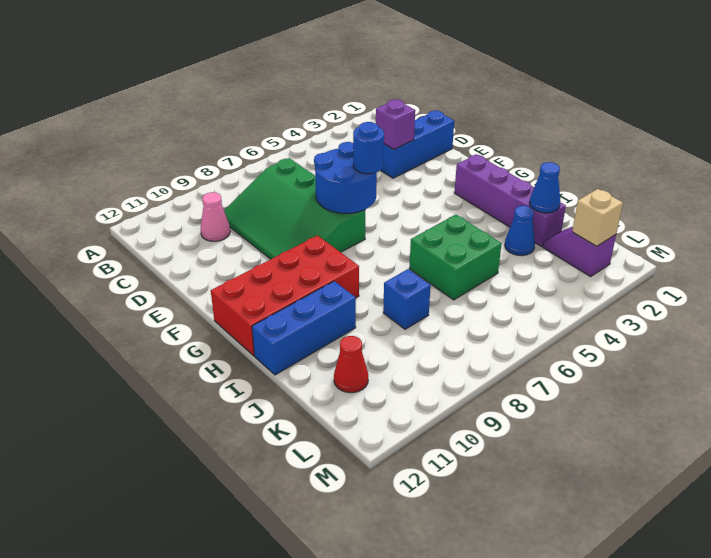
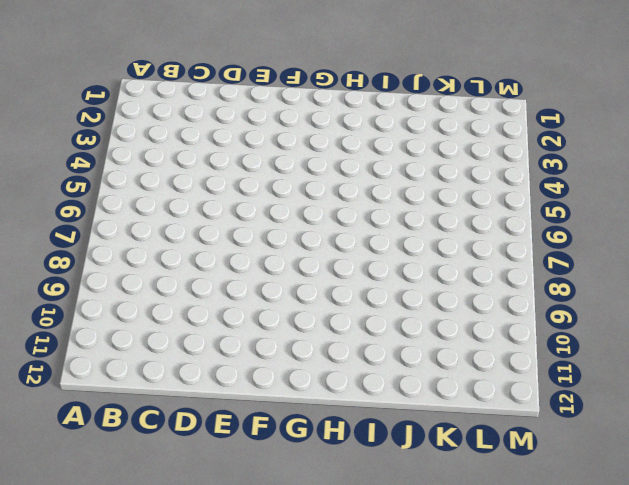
none -> green 3x4 slope [224,158,365,259]
none -> pink 1x1 cone [201,192,230,241]
none -> blue 1x3 brick [380,111,454,178]

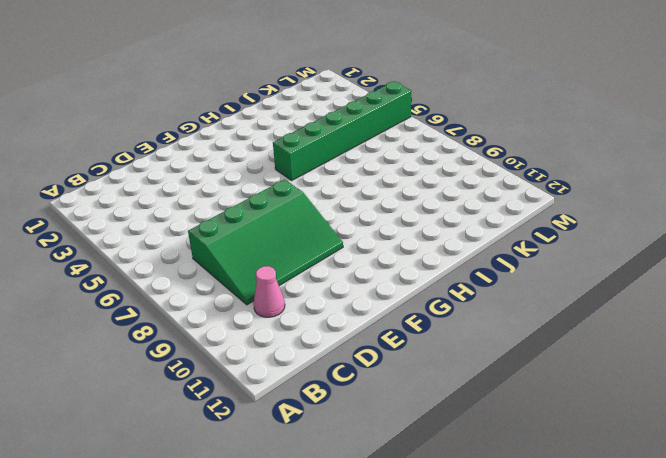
green 1x6 brick [273,82,411,180] -> green 2x2 brick [409,215,502,300]
none -> blue 1x3 brick [380,111,454,178]
none -> purple 1x4 brick [454,154,566,246]
none -> red 2x4 brick [211,236,359,356]

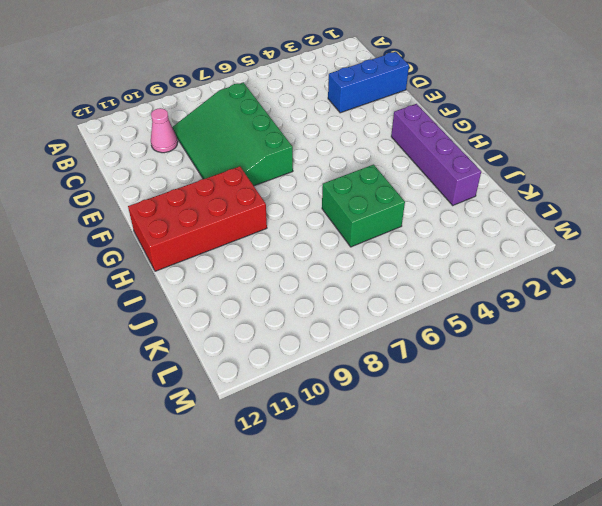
none -> blue 1x3 brick [252,281,356,375]
none -> blue 1x1 cone [505,206,535,256]
none -> blue 1x1 brick [383,269,431,329]

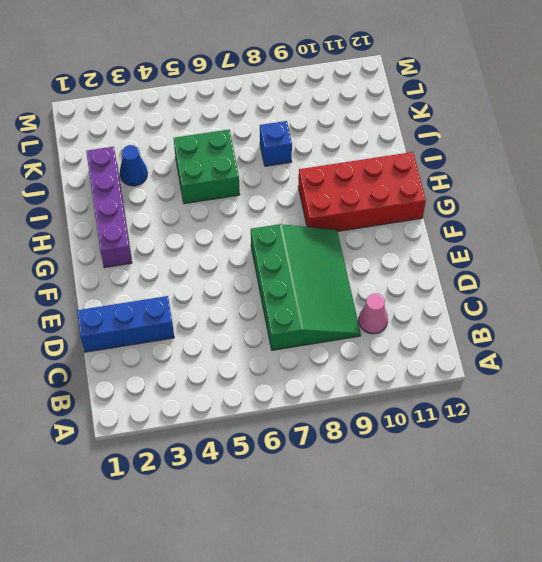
none -> blue 1x3 brick [252,281,356,375]
none -> purple 1x2 slope [543,227,616,277]
none -> red 1x1 cone [334,336,368,393]

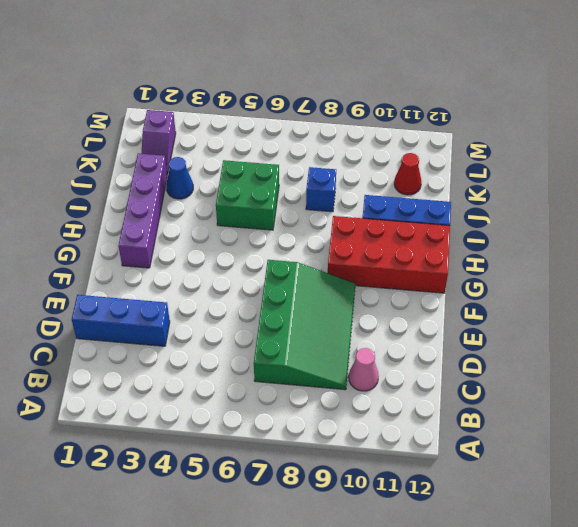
none -> purple 1x1 brick [376,100,415,149]
none -> blue 2x2 round brick [314,142,377,213]
none -> blue 1x1 cone [530,162,560,213]

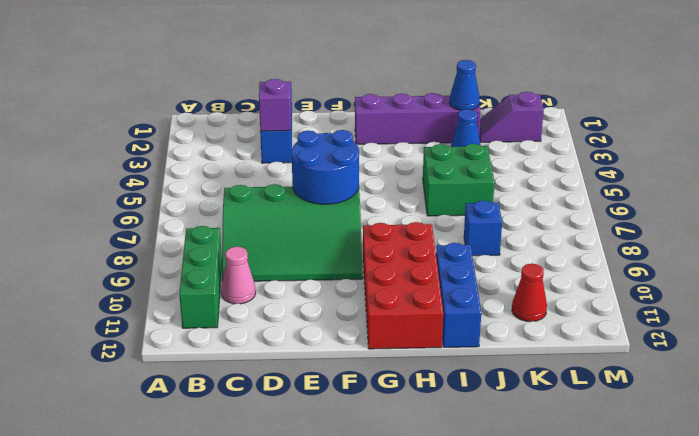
green 1x3 brick [179,226,222,328] -> none
none -> tan 1x1 brick [572,189,623,246]
none -> blue 1x1 round brick [353,122,384,174]

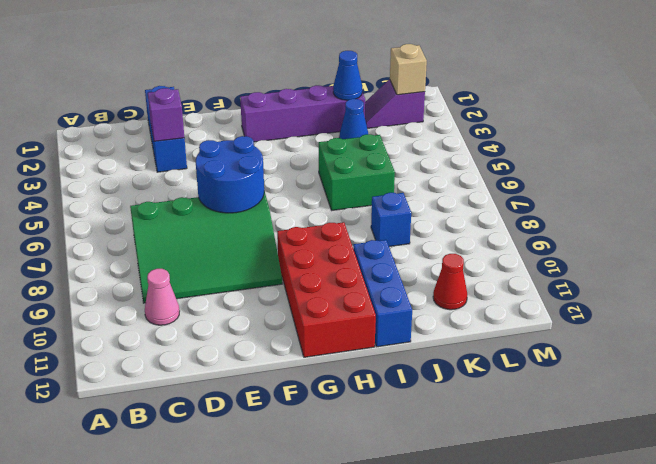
none -> blue 1x1 round brick [353,122,384,174]

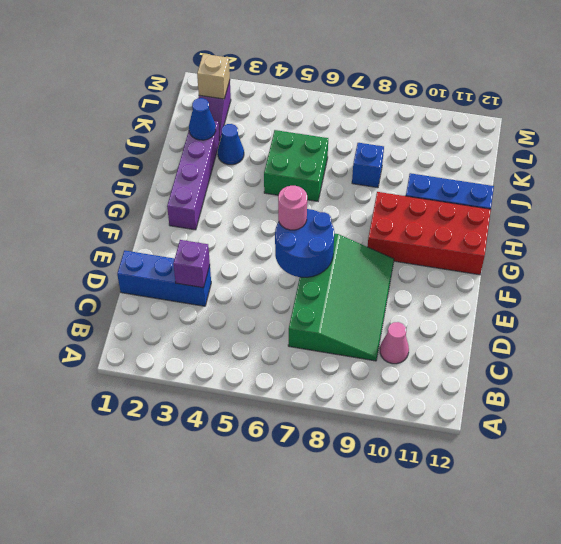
pink 1x1 round brick [278,186,307,230] -> blue 1x1 round brick [353,122,384,174]
none -> red 1x1 cone [334,336,368,393]

